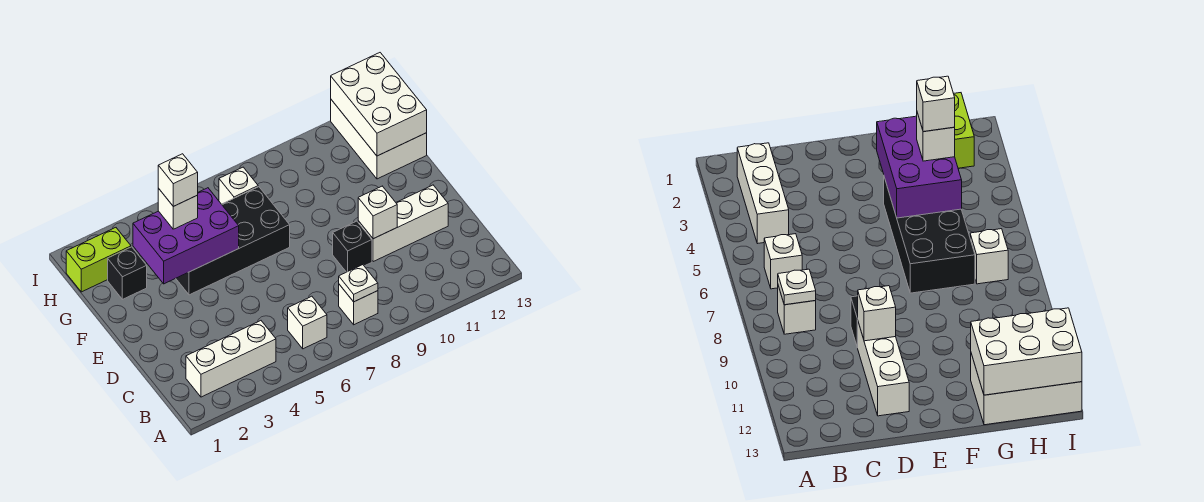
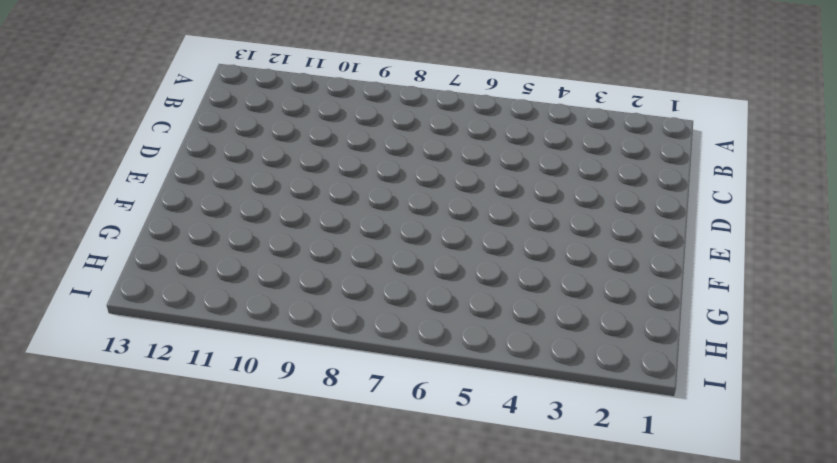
none -> white 1x3 brick [186,321,276,397]
none -> white 1x1 brick [288,296,327,349]
none -> white 1x1 brick [339,284,378,325]

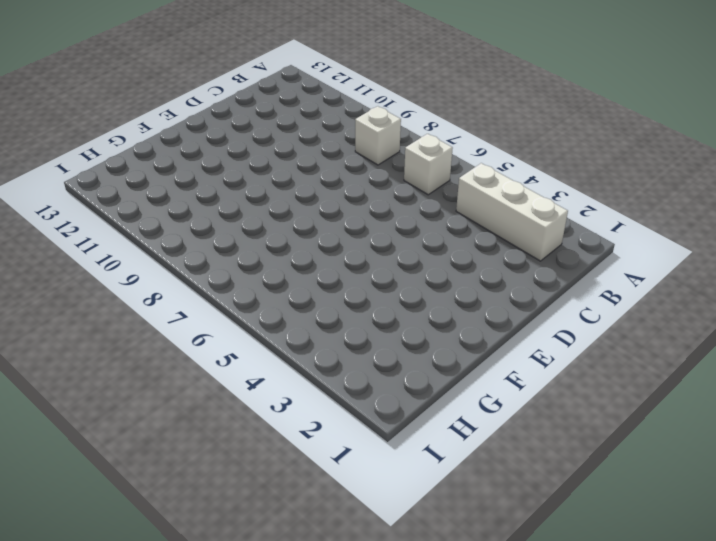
none -> black 1x1 brick [333,221,372,272]
none -> white 1x3 brick [358,185,448,262]
none -> black 2x4 brick [176,187,290,295]

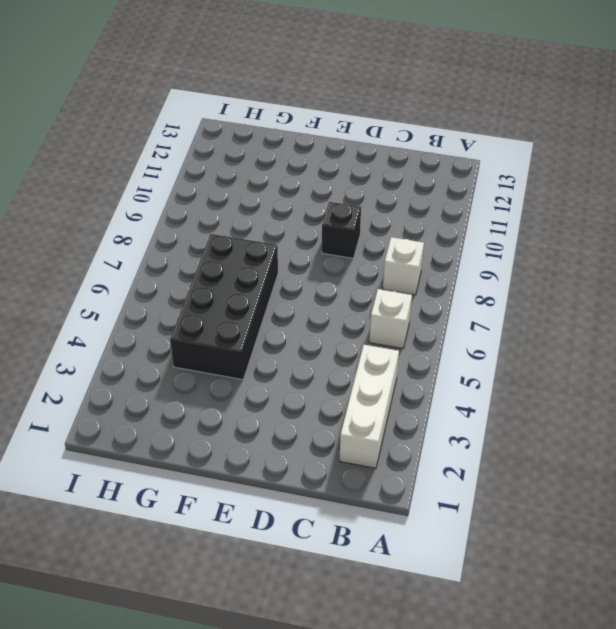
none -> white 1x3 brick [358,185,448,262]
none -> black 1x1 brick [108,247,147,299]
none -> white 2x3 brick [331,100,427,179]

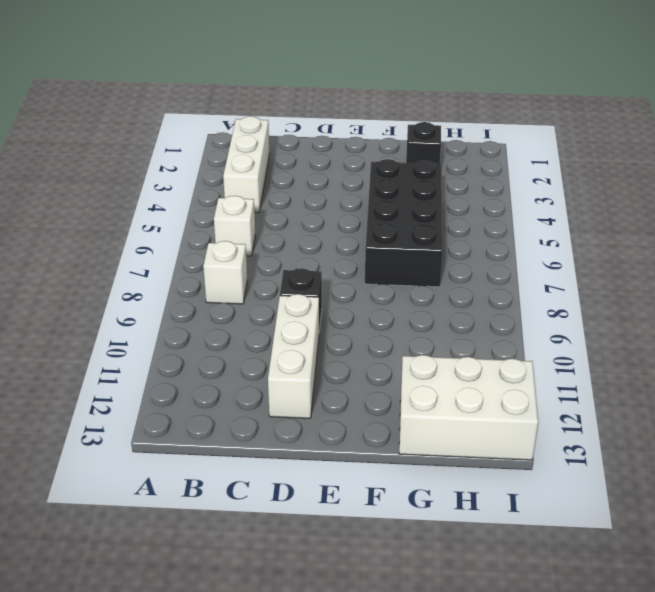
none -> lime 1x2 brick [66,228,131,292]
none -> white 1x1 brick [219,167,258,204]
none -> white 1x1 plate [339,265,378,302]

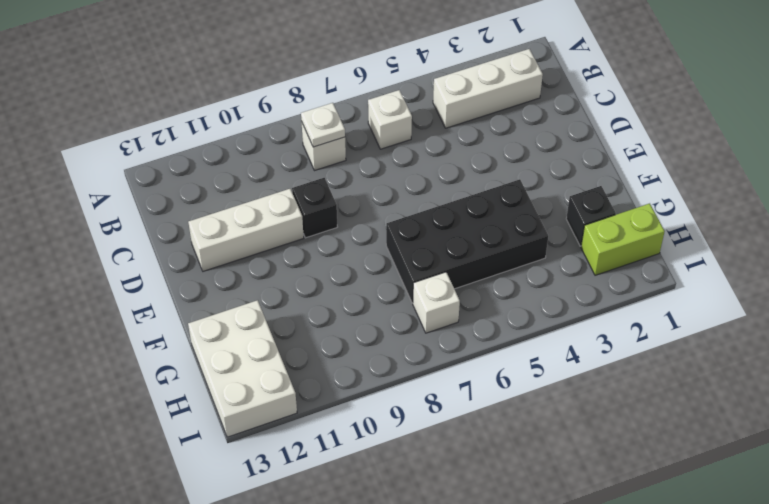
none -> white 1x1 brick [358,186,397,239]
none -> purple 2x3 brick [133,188,239,284]
none -> white 2x3 brick [331,53,427,156]

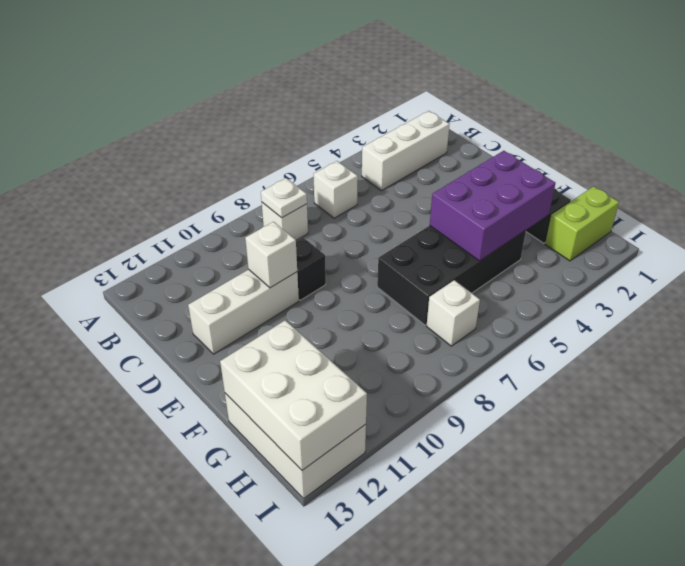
none -> white 1x1 brick [158,188,198,229]
none -> white 1x1 brick [158,154,198,206]

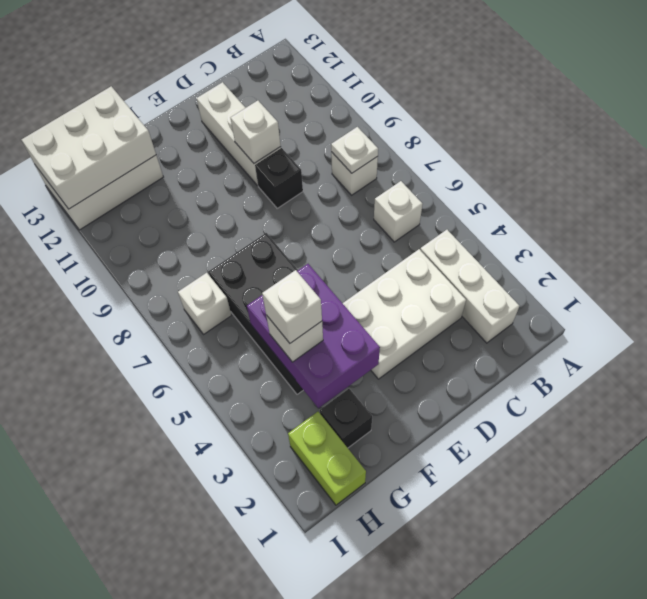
white 2x3 brick [343,249,466,379] -> none

